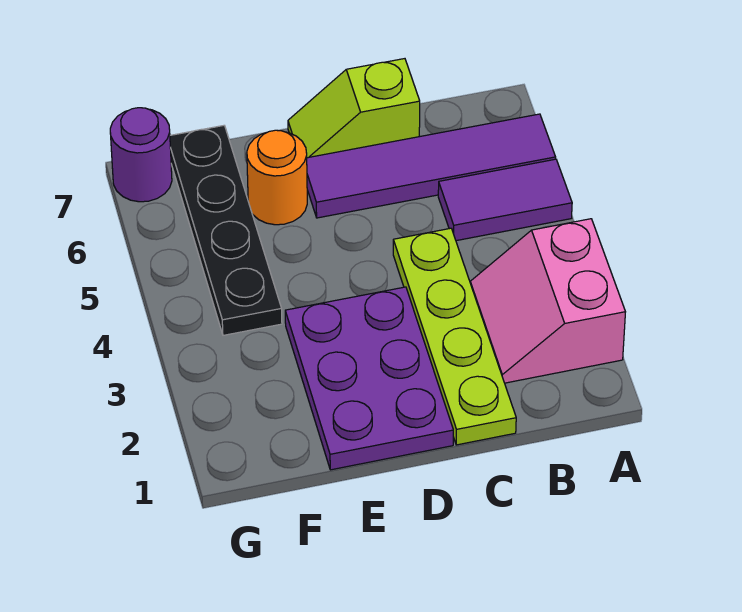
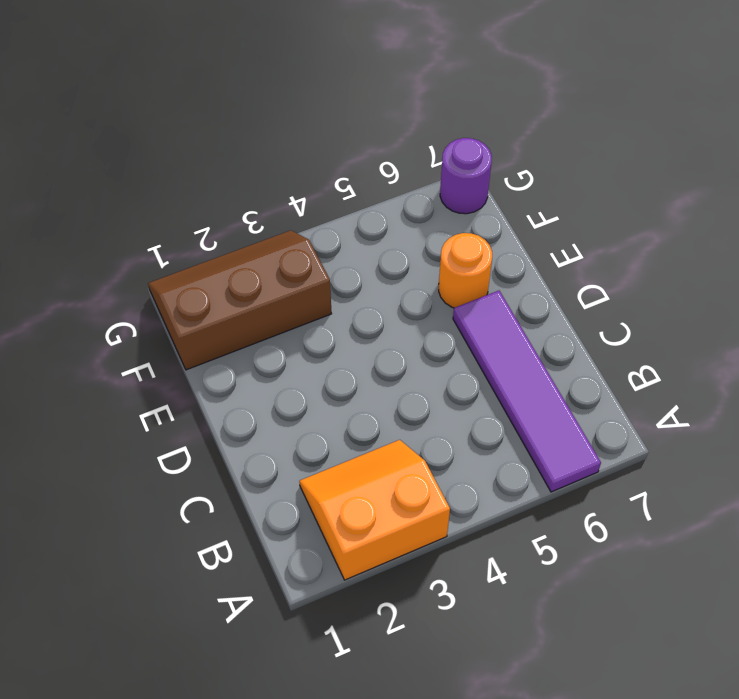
orange 2x2 slope [299,440,450,580] -> pink 2x2 slope [470,219,625,383]
brown 2x3 slope [148,230,332,370] -> none
none -> purple 1x2 tile [438,159,572,241]
none -> lime 1x4 plate [393,228,516,445]

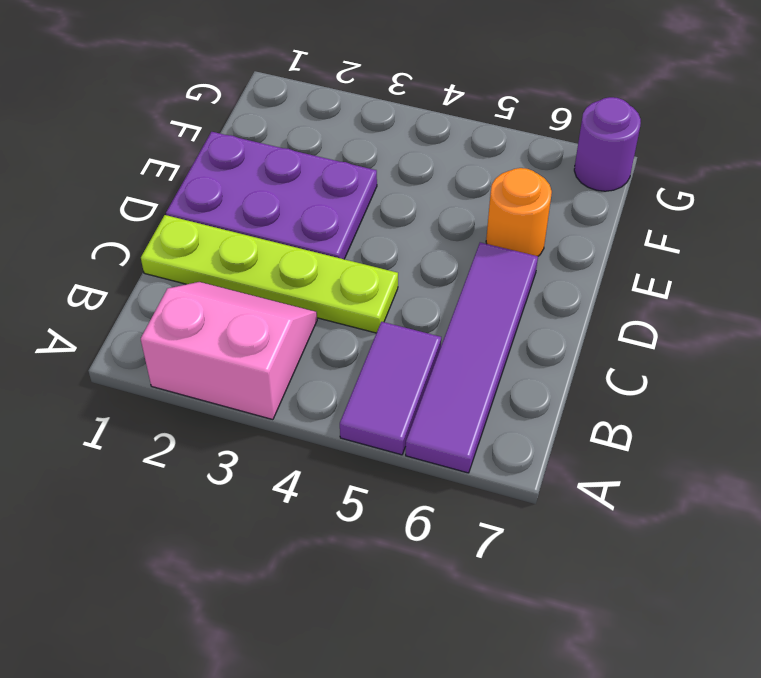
none -> lime 1x2 slope [288,59,420,158]
none -> black 1x4 plate [170,126,282,335]

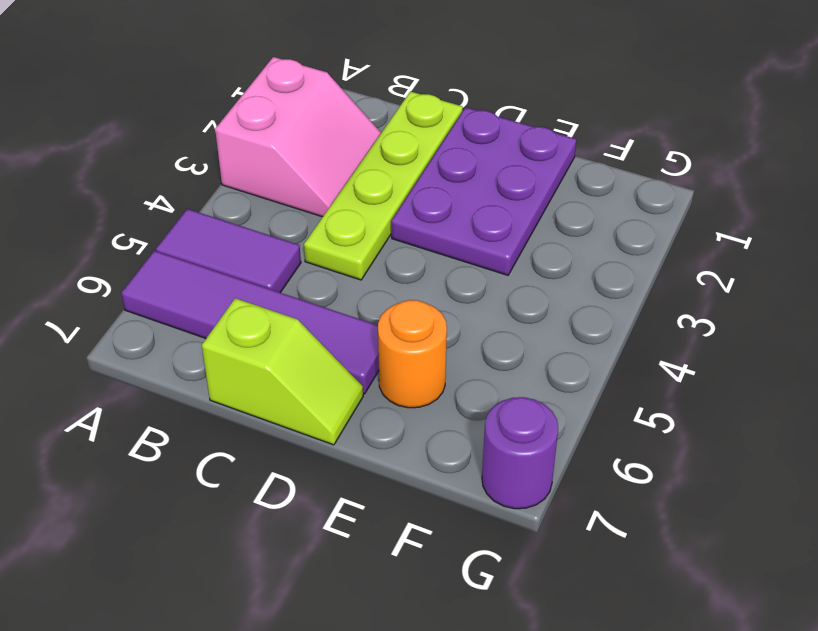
none -> black 1x4 plate [170,126,282,335]

